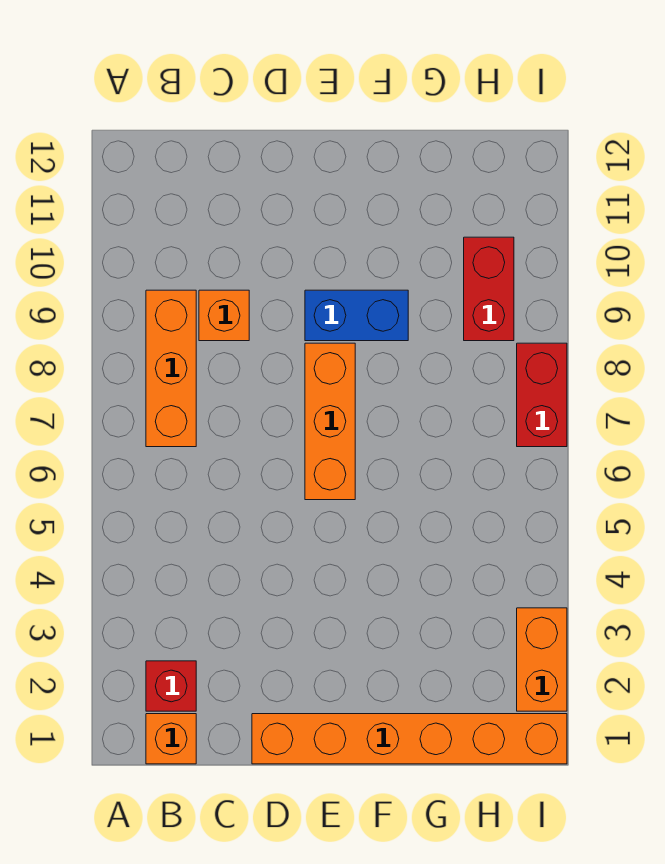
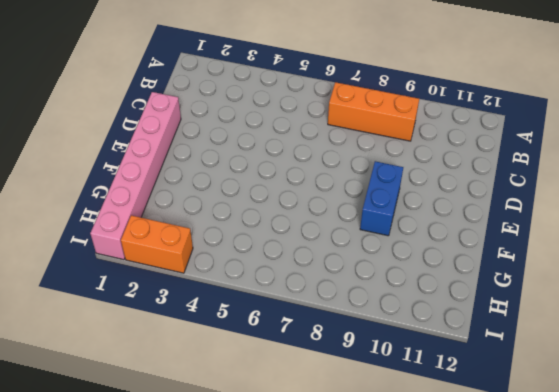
pink 1x6 brick [90,92,181,260] -> orange 1x6 brick [252,714,567,764]
none -> orange 1x1 brick [146,714,196,764]
none -> red 1x1 brick [146,661,196,711]

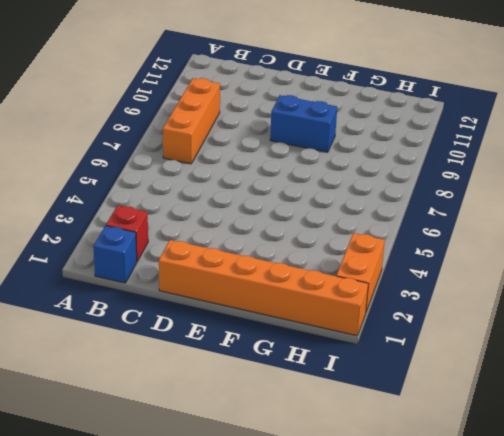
blue 1x1 brick [94,226,137,283] -> orange 1x1 brick [146,714,196,764]
none -> orange 1x1 brick [199,290,249,341]
none -> orange 1x3 brick [305,343,355,500]

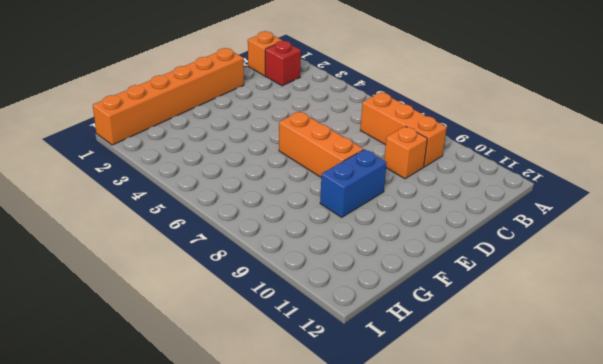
none -> red 1x2 brick [464,237,514,341]
none -> orange 1x2 brick [517,608,567,711]

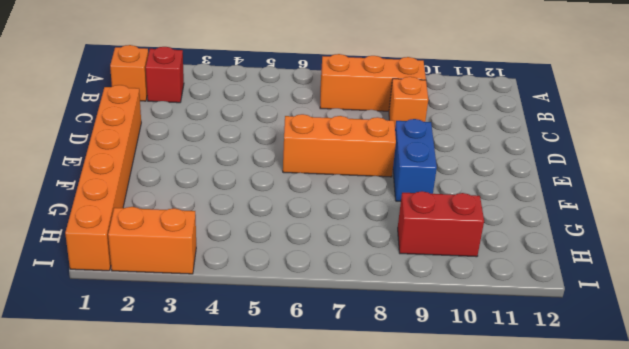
none -> red 1x2 brick [517,343,567,447]

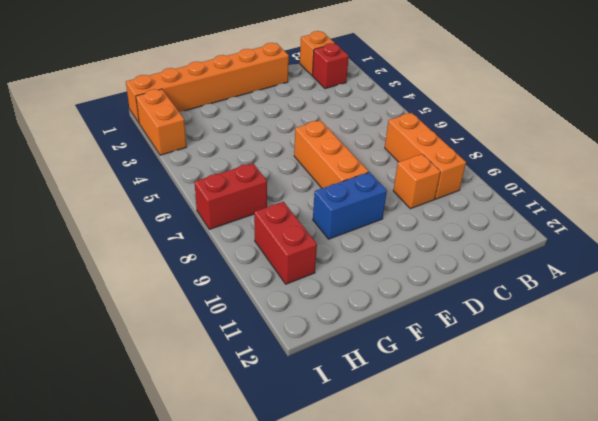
red 1x2 brick [195,163,267,229] -> red 1x2 brick turned to [517,343,567,447]

